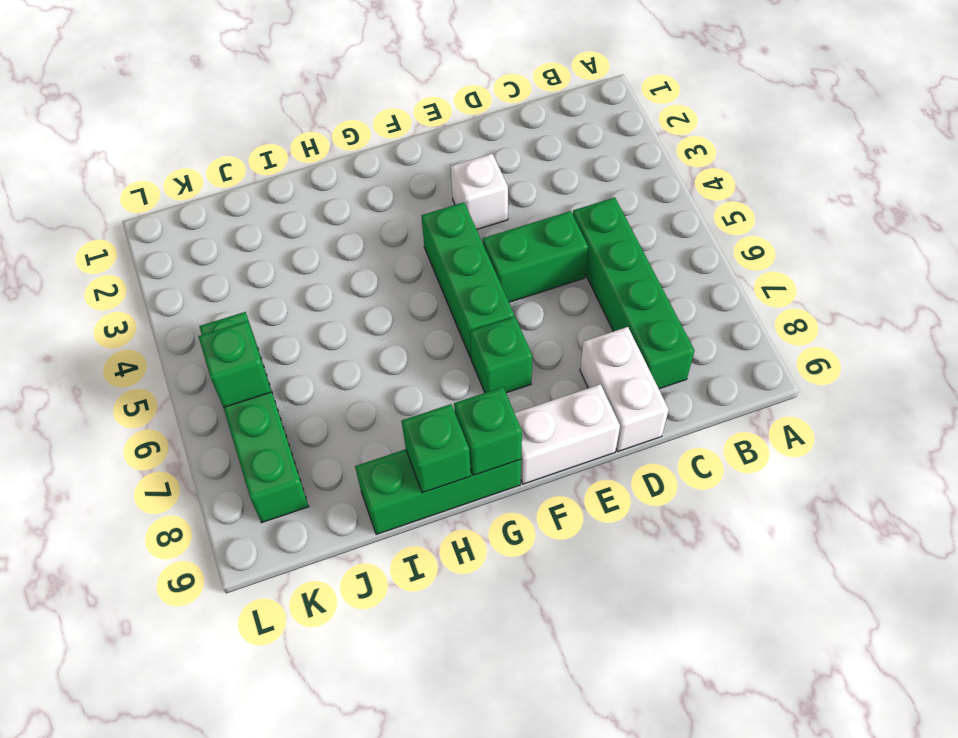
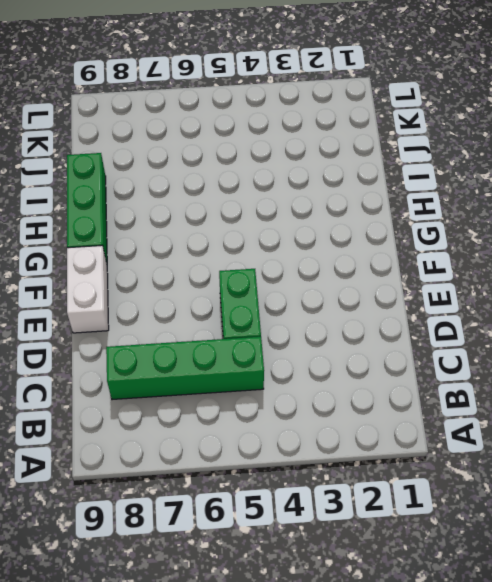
none -> white 1x2 brick [580,327,669,451]
none -> white 1x1 brick [451,154,508,230]
none -> green 1x3 brick [421,202,514,358]

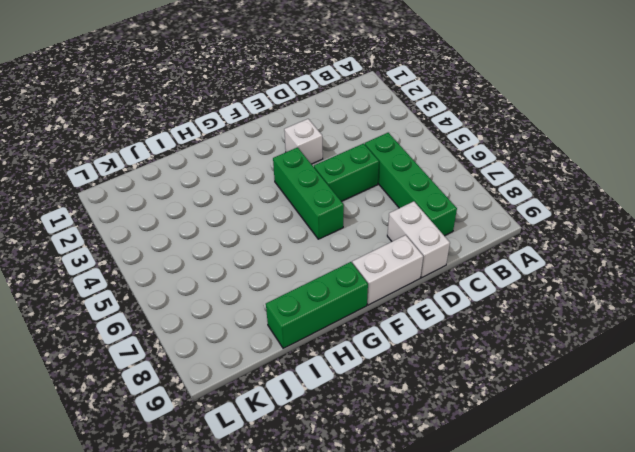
none -> green 1x1 brick [470,317,532,393]
none -> green 1x4 brick [199,312,309,523]
none -> green 1x1 brick [454,387,522,475]

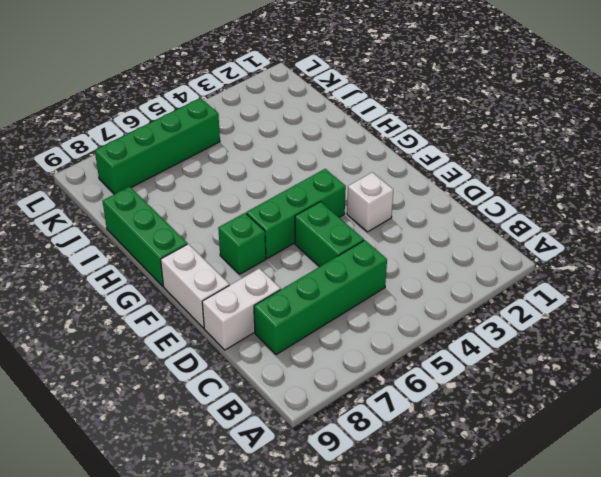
none -> green 1x1 brick [454,387,522,475]
none -> green 1x1 brick [401,404,471,493]
none -> green 1x1 brick [198,321,271,408]

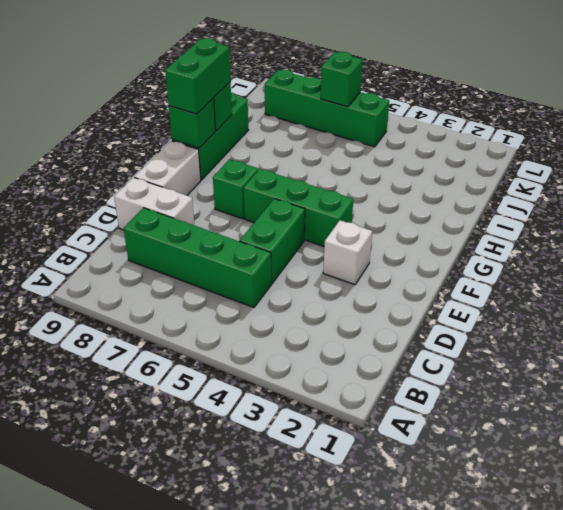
green 1x2 brick [165,38,230,114] -> none

